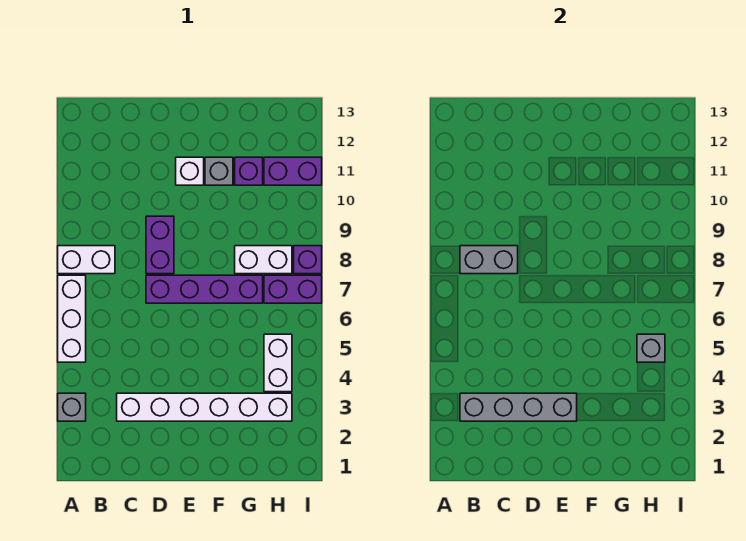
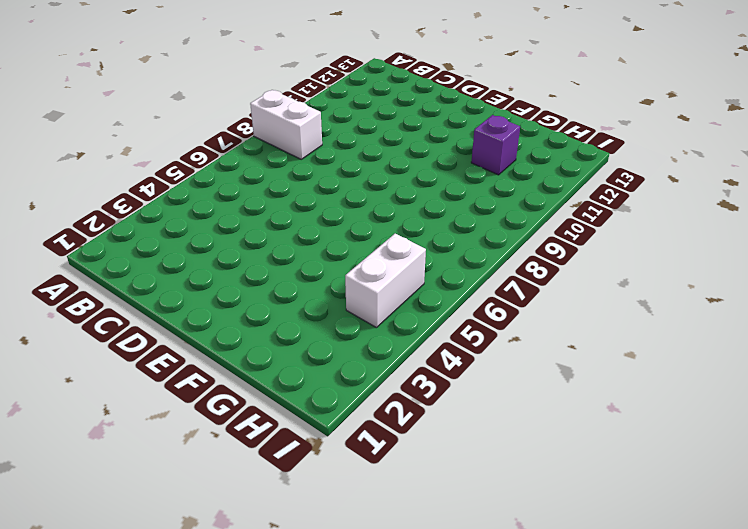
none -> grey 1x1 brick [58,393,86,421]
none -> white 1x3 brick [58,275,86,362]
none -> white 1x6 brick [117,393,292,421]

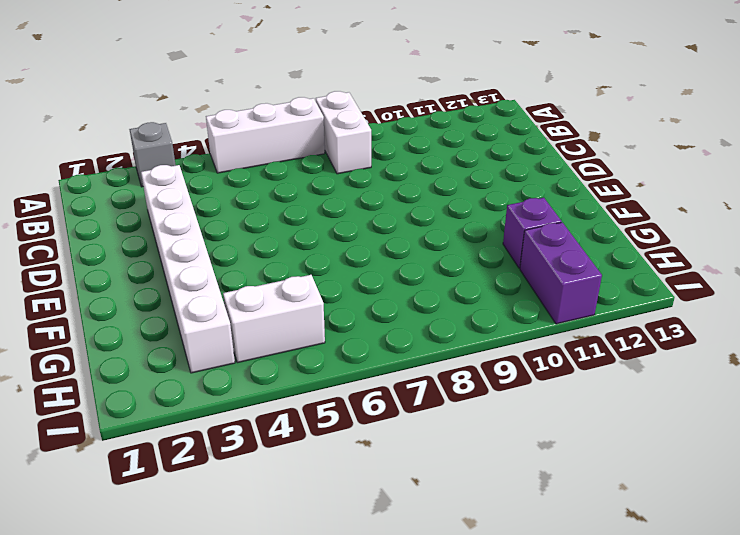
none -> purple 1x4 brick [146,275,263,303]
none -> purple 1x2 brick [146,216,174,274]
none -> white 1x1 brick [176,157,204,185]

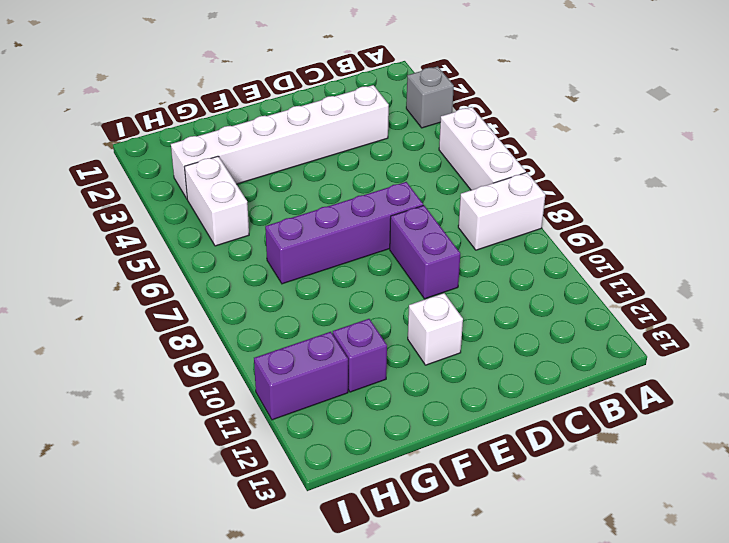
none -> grey 1x1 brick [205,157,233,185]
none -> white 1x2 brick [235,246,292,274]
none -> purple 1x2 brick [264,275,322,303]

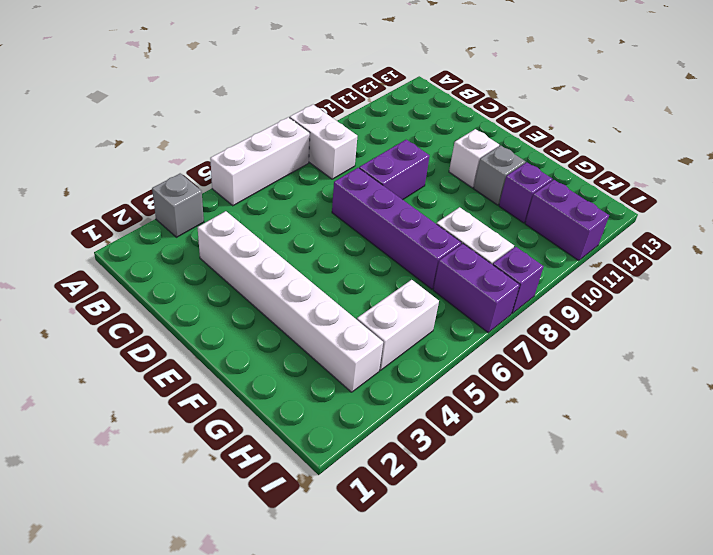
none -> grey 1x4 brick [460,393,577,421]
none -> grey 1x2 brick [460,246,518,274]
none -> grey 1x1 brick [637,334,665,362]

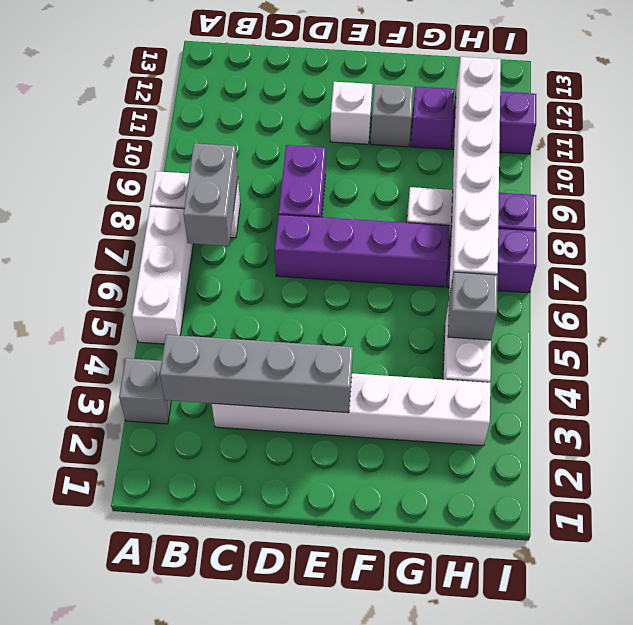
grey 1x2 brick [183,143,238,246] -> grey 1x2 brick turned to [460,246,518,274]
white 1x6 brick [449,57,501,297] -> none

